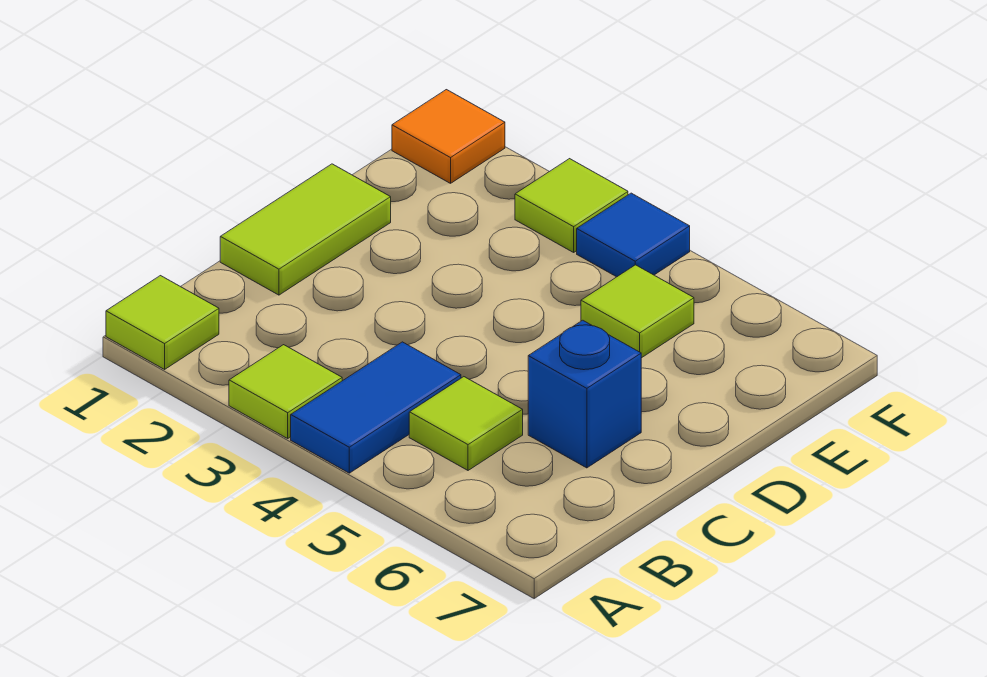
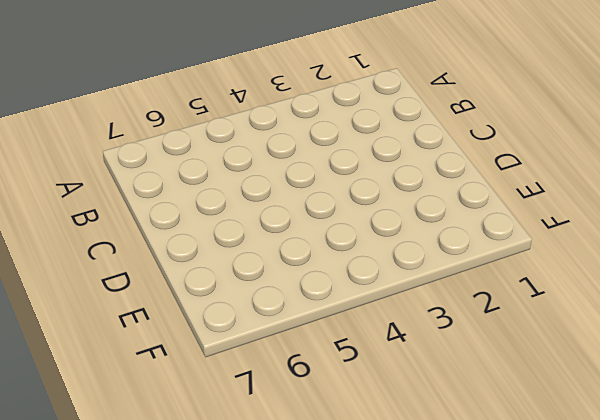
none -> lime 1x1 tile [106,276,219,369]
none -> lime 1x1 tile [229,345,342,438]

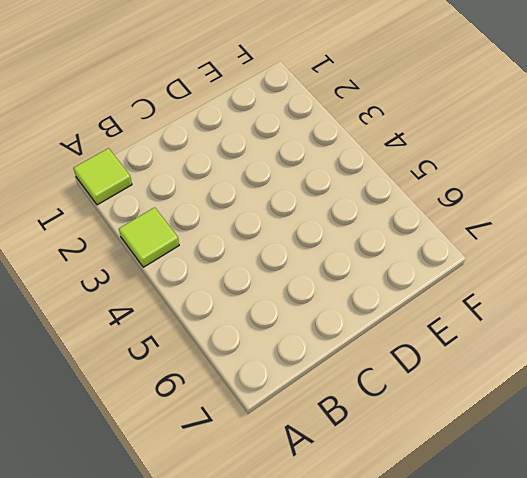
none -> blue 1x2 tile [291,342,461,473]
none -> lime 1x1 tile [409,377,523,470]

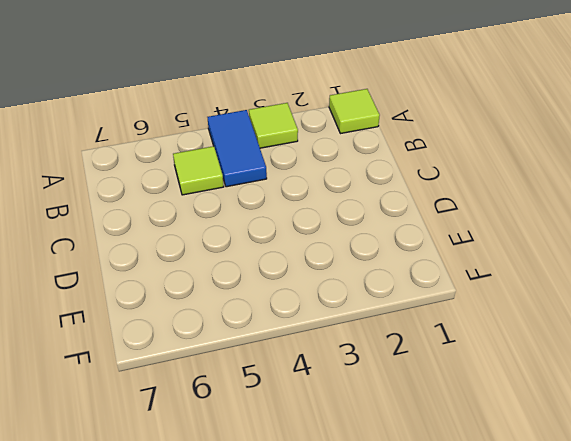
none -> lime 1x2 tile [220,164,391,295]
none -> blue 1x1 brick [528,320,641,468]

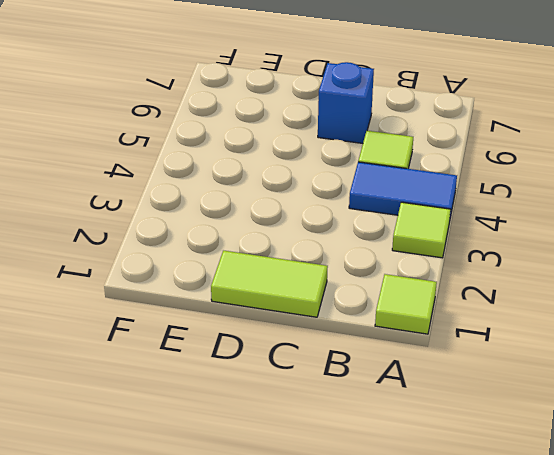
none -> lime 1x1 tile [581,265,694,358]
none -> orange 1x1 tile [392,90,505,183]

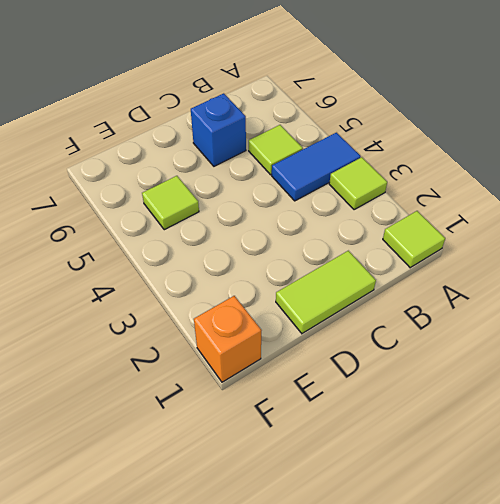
orange 1x1 brick [194,296,262,382] -> orange 1x1 tile [392,90,505,183]
none -> lime 1x1 tile [515,159,628,252]
none -> blue 1x1 tile [577,193,690,277]

